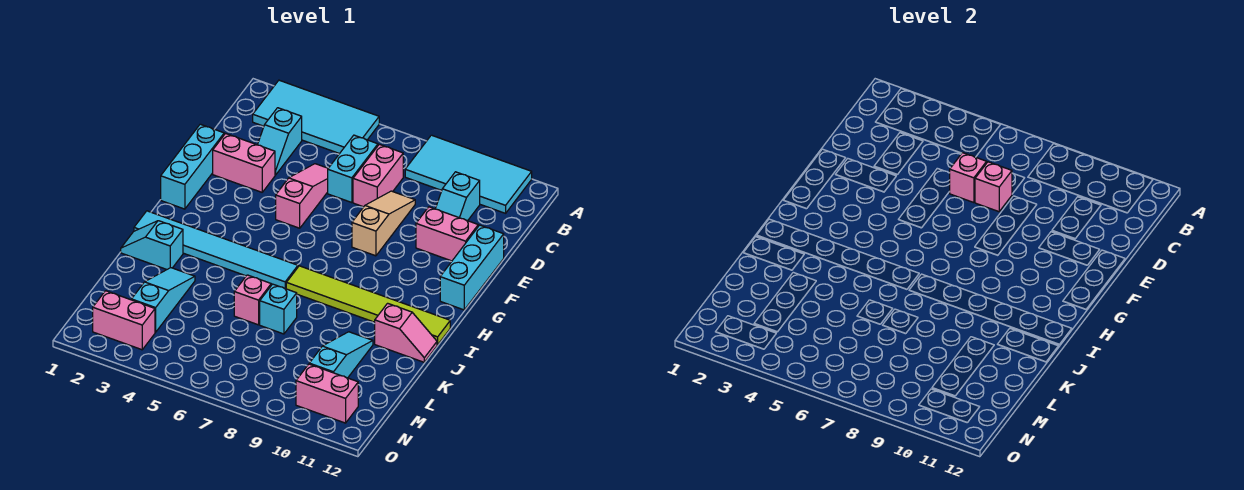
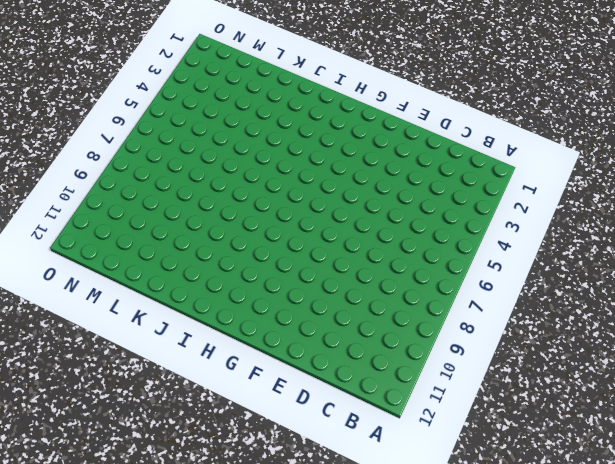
none -> cyan 2x4 tile [253,80,379,154]
none -> cyan 2x4 tile [405,135,532,213]
none -> cyan 1x2 slope [258,108,302,175]

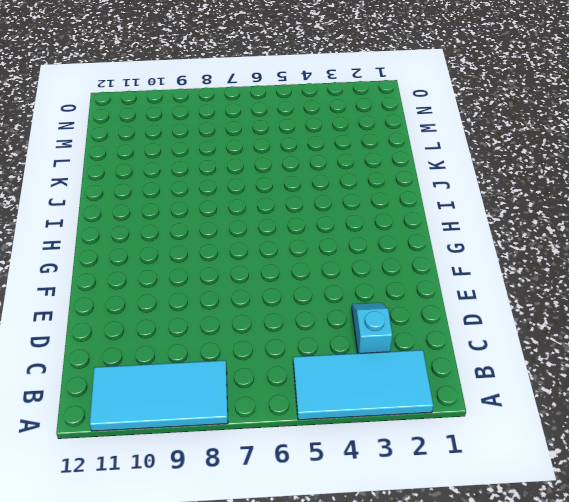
none -> cyan 1x2 brick [328,135,378,203]
none -> pink 1x2 brick [353,144,403,207]
none -> cyan 1x2 slope [435,172,480,221]

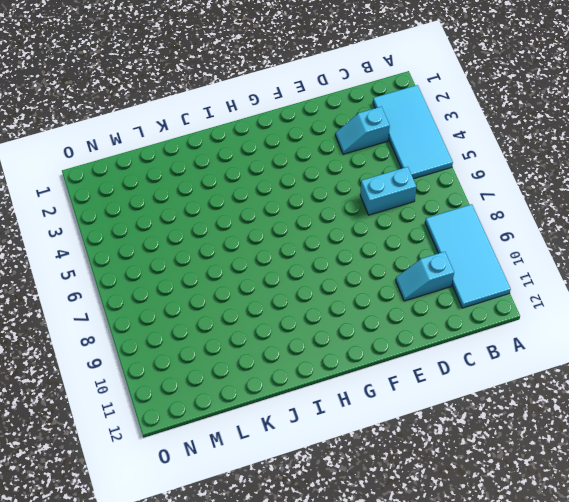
none -> pink 1x2 brick [353,144,403,207]
none -> pink 1x3 slope [276,164,328,228]
none -> tan 1x3 slope [352,191,415,256]

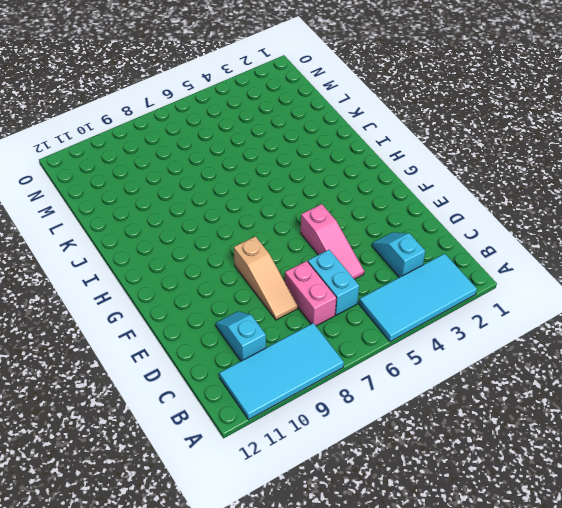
none -> cyan 1x3 brick [161,124,224,209]
none -> pink 1x2 brick [213,133,275,192]
none -> pink 1x2 brick [416,207,478,261]

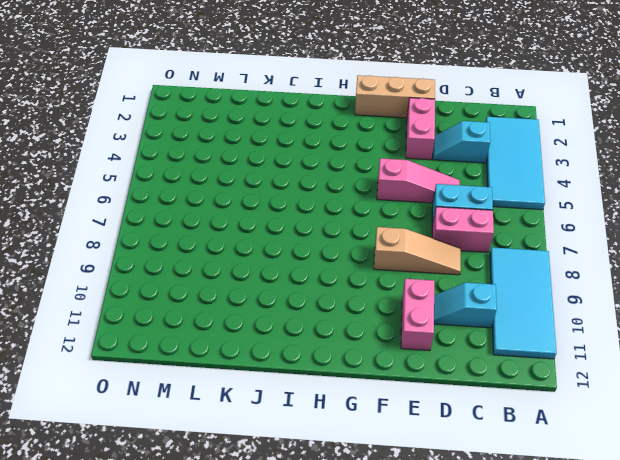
tan 1x3 brick [355,75,435,118] -> cyan 1x3 brick [161,124,224,209]
none -> cyan 1x3 brick [440,225,504,310]
none -> cyan 1x6 tile [134,211,298,289]
none -> lime 1x6 tile [286,266,450,345]

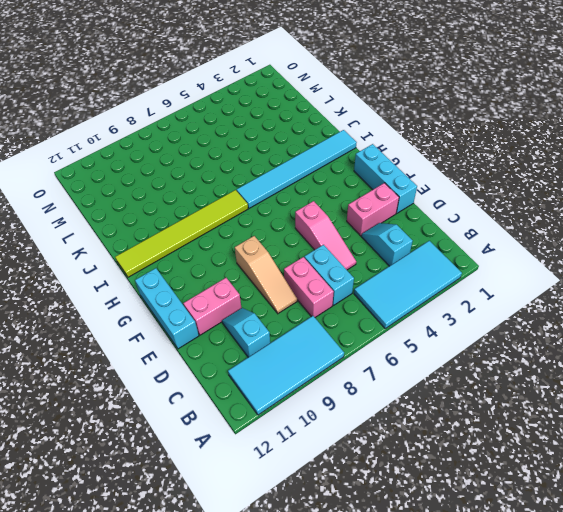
none -> cyan 1x2 slope [121,221,183,269]
none -> pink 1x2 slope [375,303,437,362]
none -> cyan 1x3 slope [131,268,195,332]

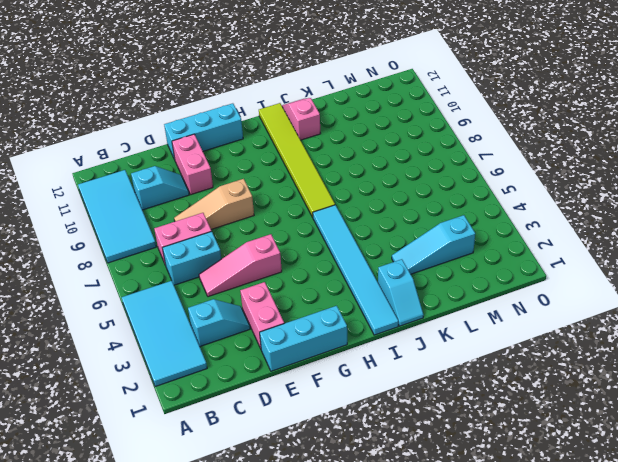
none -> pink 1x1 brick [234,275,271,325]
none -> cyan 1x1 brick [260,284,297,334]
none -> cyan 1x3 slope [309,332,373,378]

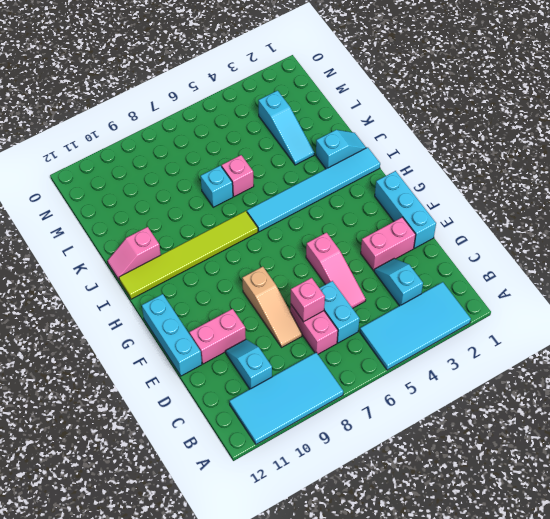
none -> cyan 1x3 slope [309,332,373,378]
none -> pink 1x2 brick [93,291,155,350]
none -> pink 1x2 brick [296,364,358,423]

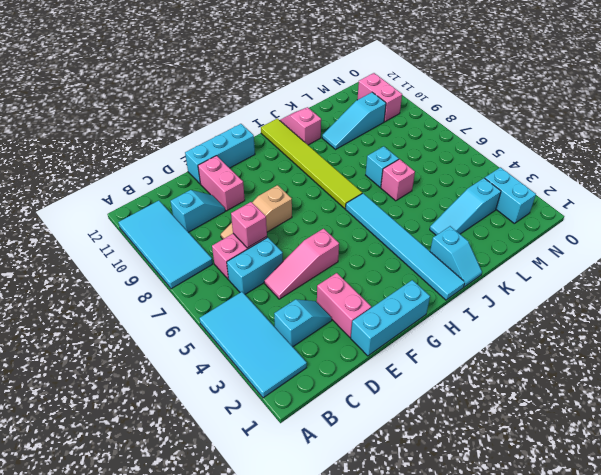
cyan 1x2 brick [485,167,536,223] -> pink 1x2 brick [93,291,155,350]
none -> pink 1x1 brick [949,153,987,203]

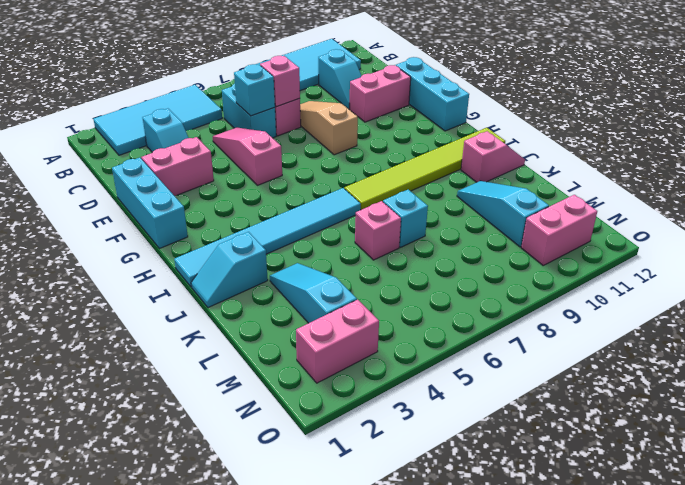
cyan 1x1 brick [234,64,275,116] -> pink 1x1 brick [949,153,987,203]

